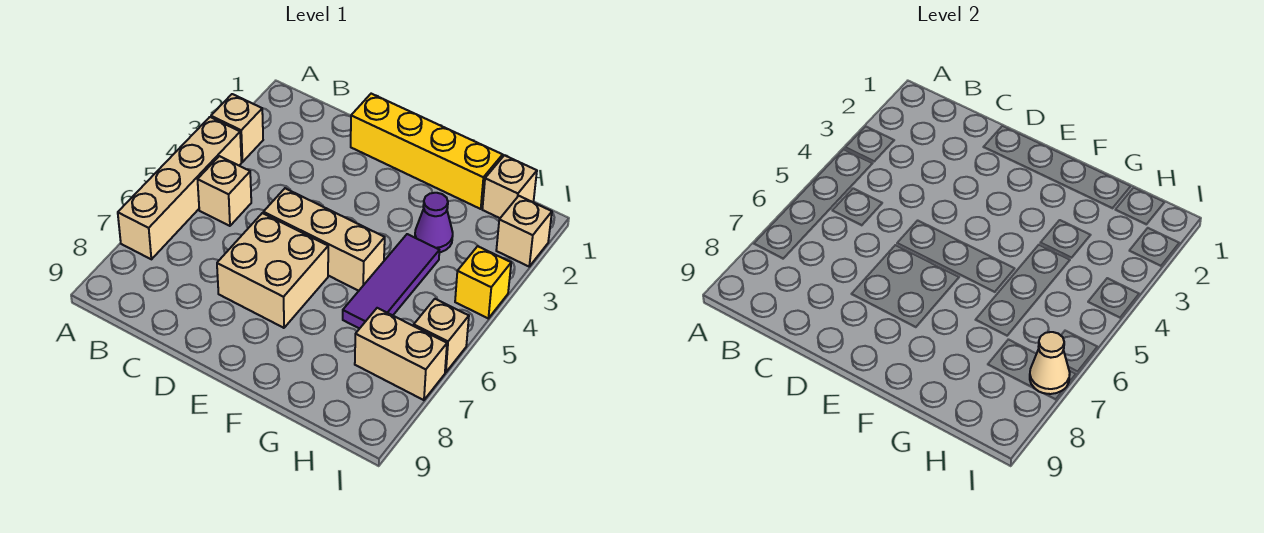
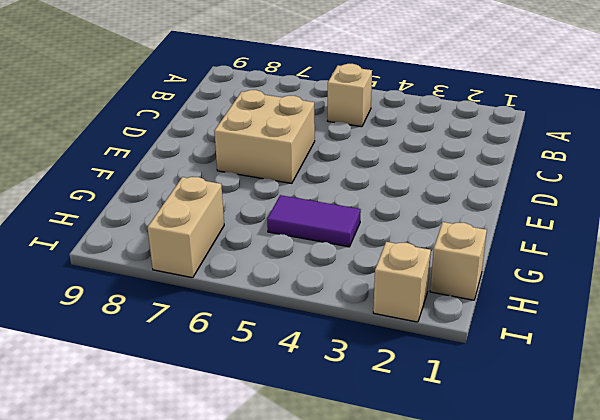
purple 1x2 tile [267,195,361,247] -> purple 1x3 tile [343,234,439,329]
none -> tan 1x1 brick [211,94,263,162]
none -> tan 1x4 brick [118,117,241,259]
none -> yellow 1x4 brick [351,94,503,209]

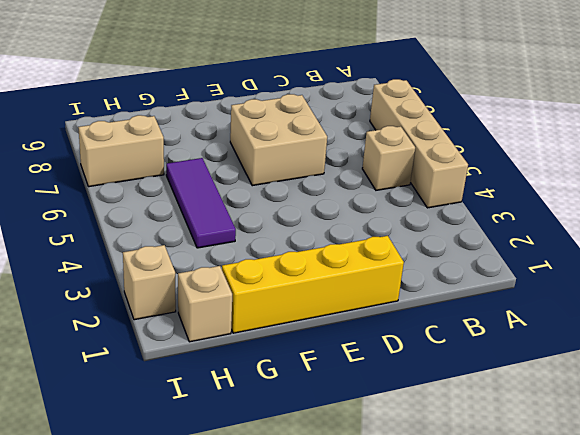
none -> tan 1x1 brick [211,94,263,162]
none -> tan 1x3 brick [263,188,385,291]
none -> purple 1x1 cone [415,193,453,252]

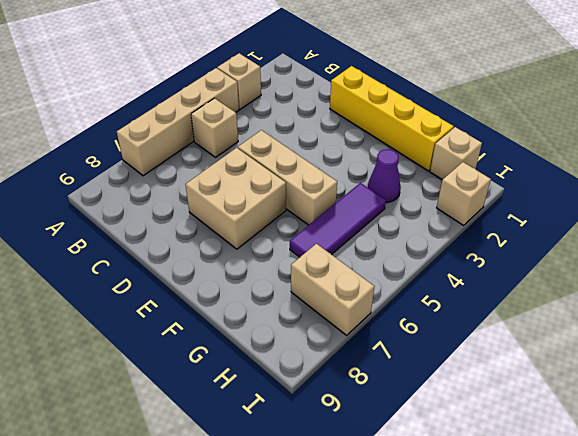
none -> yellow 1x1 brick [455,246,511,318]
none -> tan 1x1 brick [414,299,469,372]
none -> tan 1x1 cone [1030,332,1070,394]

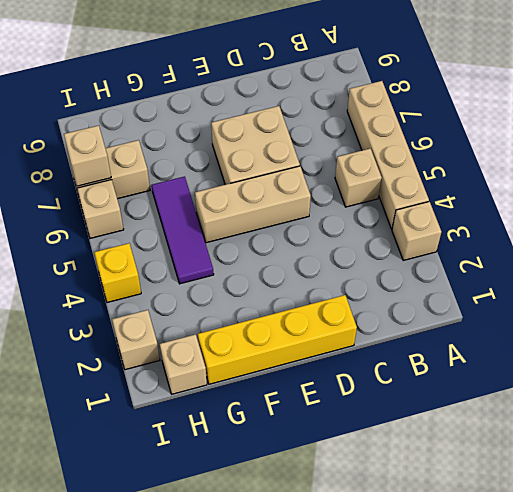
tan 1x1 brick [64,125,111,186] -> tan 1x1 cone [1030,332,1070,394]
none -> purple 1x1 cone [415,193,453,252]

